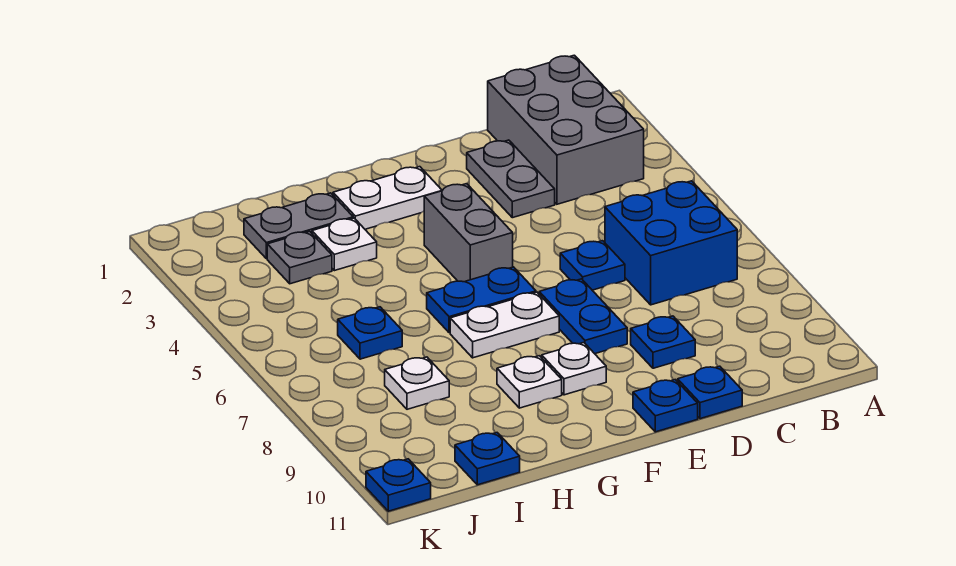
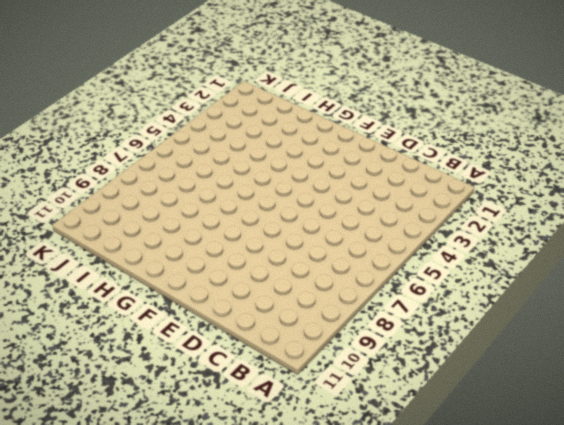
none -> grey 2x3 brick [488,55,644,204]
none -> blue 2x2 brick [605,181,737,305]
none -> grey 1x2 plate [467,140,555,218]

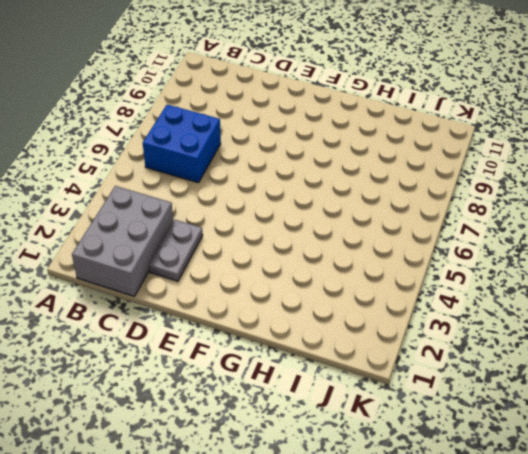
none -> blue 1x1 plate [560,241,625,290]
none -> blue 1x1 plate [631,316,695,368]
none -> blue 1x1 plate [678,366,742,419]

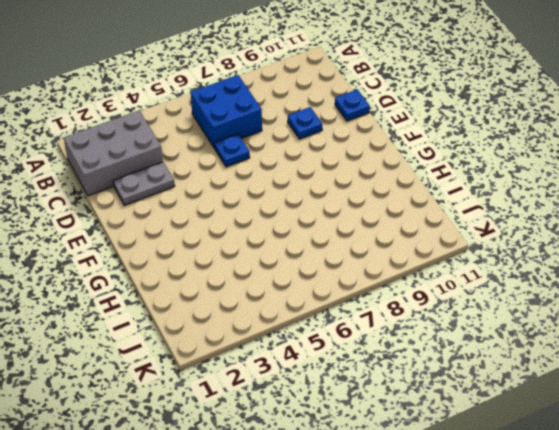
none -> blue 1x2 plate [539,279,627,354]
none -> blue 1x1 plate [633,380,698,432]
none -> white 1x2 plate [333,167,442,229]

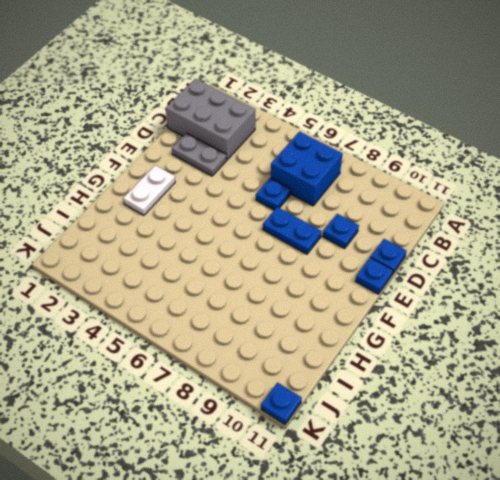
none -> grey 1x2 brick [424,184,513,282]
none -> blue 1x2 plate [427,267,536,333]
none -> white 1x2 plate [450,292,559,358]

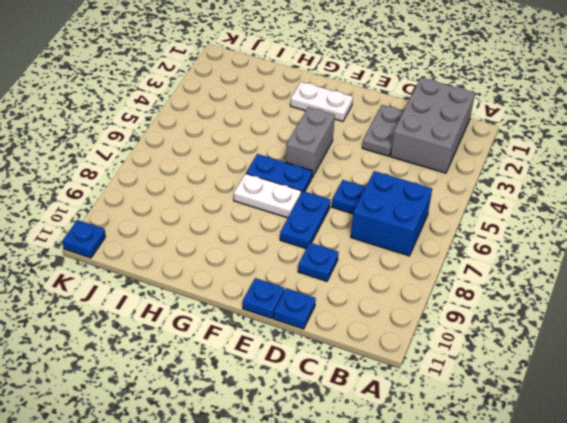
none -> white 1x1 plate [542,343,606,395]
none -> white 1x1 plate [497,356,562,408]
none -> grey 1x2 plate [244,193,353,259]

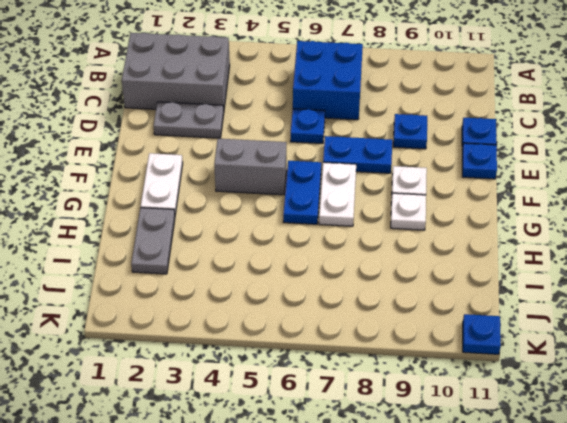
none -> white 1x1 plate [312,218,377,271]
none -> grey 1x1 plate [267,231,332,284]
none -> blue 1x1 plate [338,307,402,359]

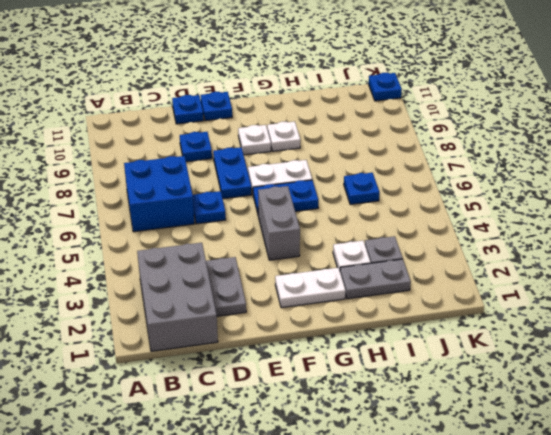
none -> white 1x1 plate [385,357,449,409]
none -> blue 1x1 plate [455,433,520,485]

